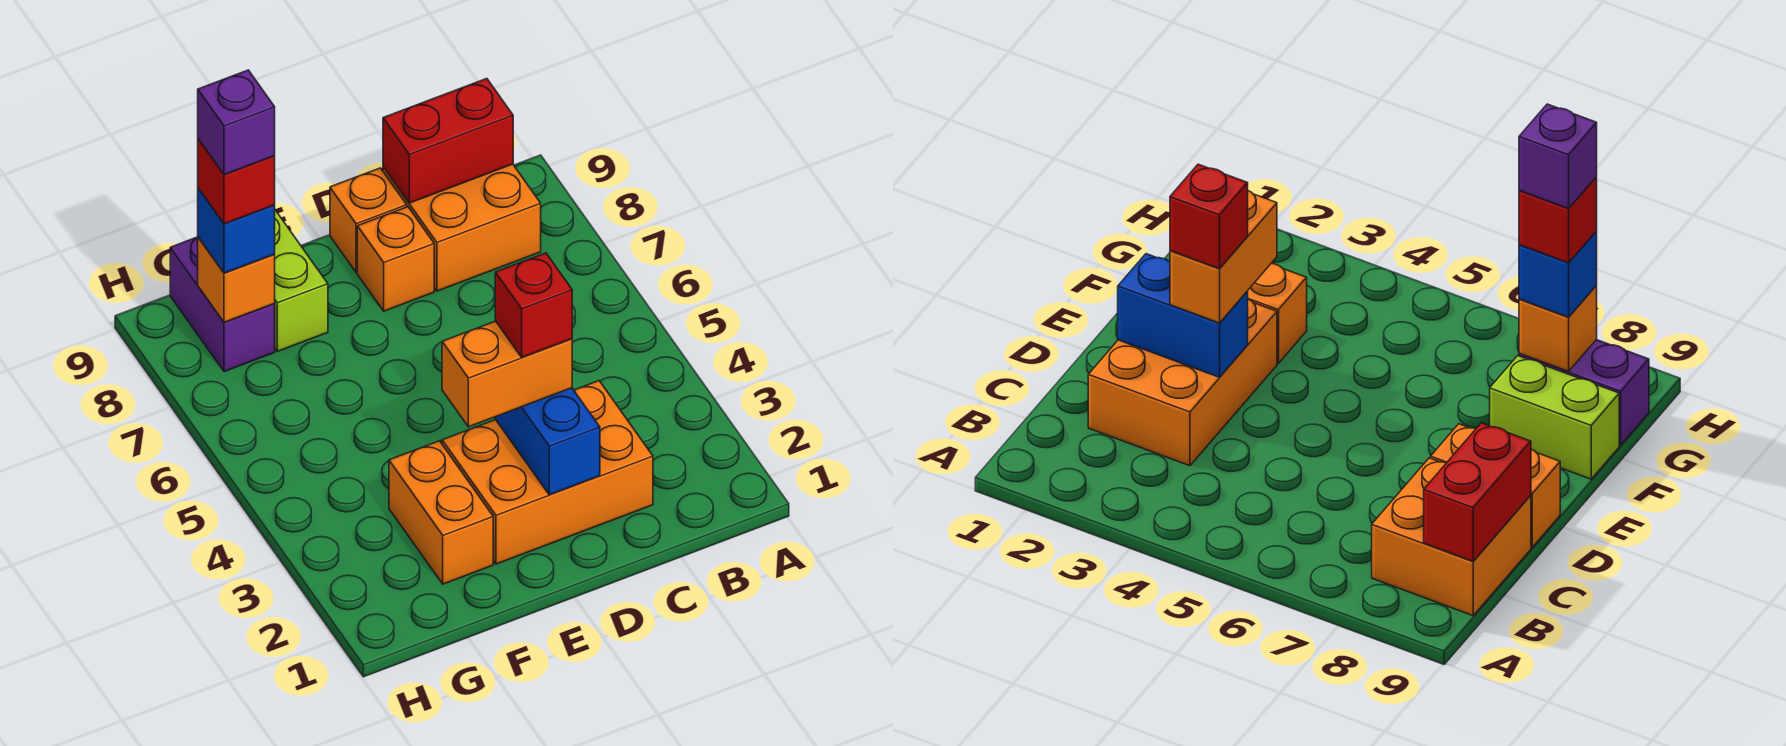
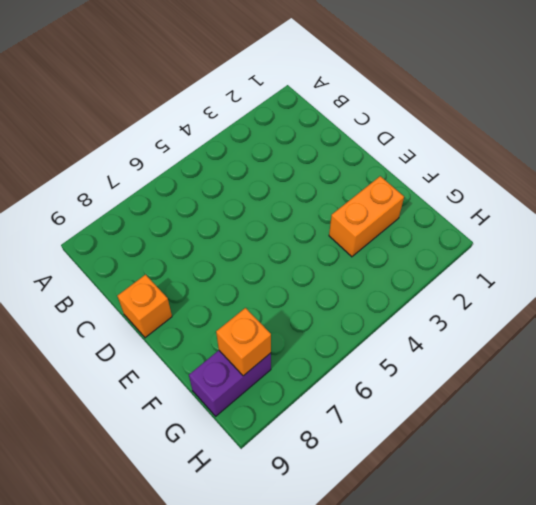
none -> orange 2x2 brick [383,164,541,291]
none -> orange 2x3 brick [442,381,653,564]
none -> orange 1x1 brick [357,207,434,311]

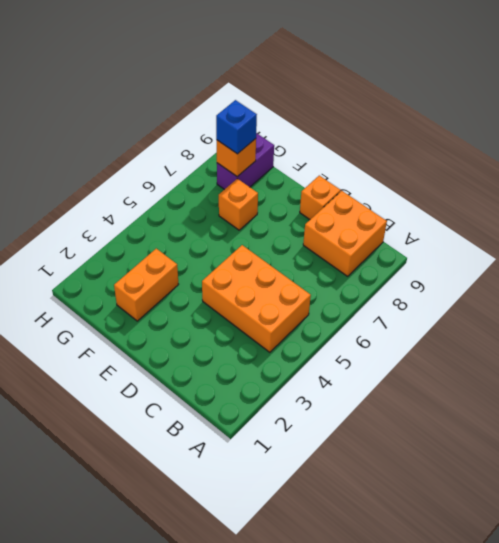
orange 2x3 brick [202,245,311,352] -> orange 2x3 brick moved to [442,381,653,564]
orange 1x1 brick [219,179,258,230] -> orange 1x1 brick moved to [357,207,434,311]
none -> lime 1x2 brick [274,210,328,351]
none -> red 1x2 brick [383,79,513,203]
none -> blue 1x2 brick [495,388,600,495]

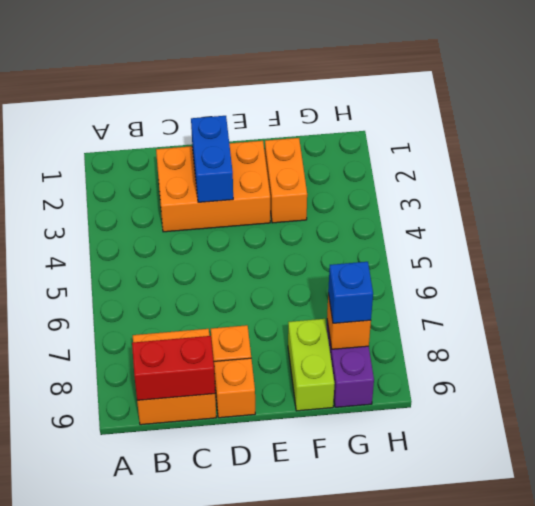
none -> orange 1x2 brick [442,321,572,427]
none -> red 1x1 brick [495,253,572,357]
none -> red 1x1 brick [198,139,275,224]

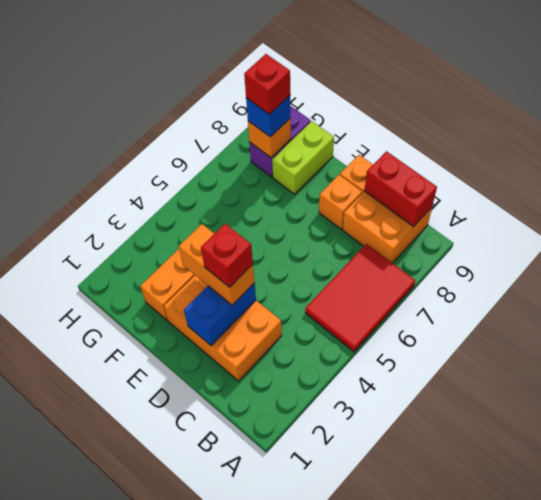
red 2x3 tile [305,244,415,352] -> none
none -> purple 1x1 brick [198,70,275,175]

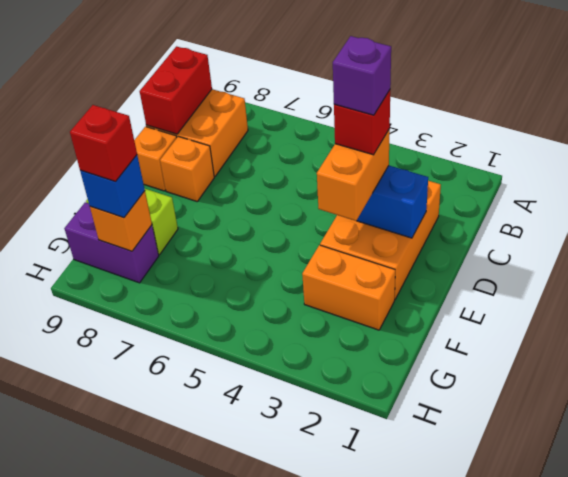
purple 1x1 brick [333,36,391,115] -> purple 1x1 brick moved to [198,70,275,175]

